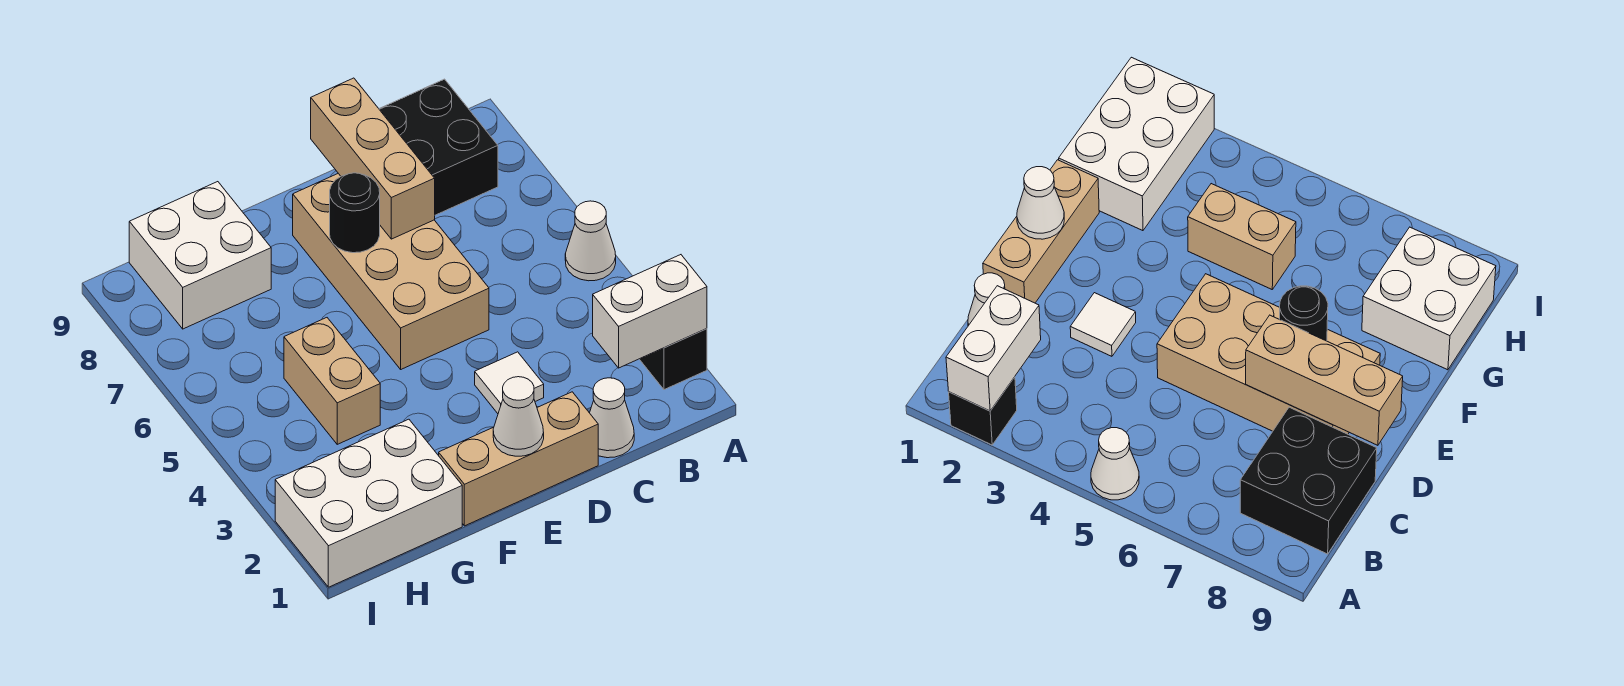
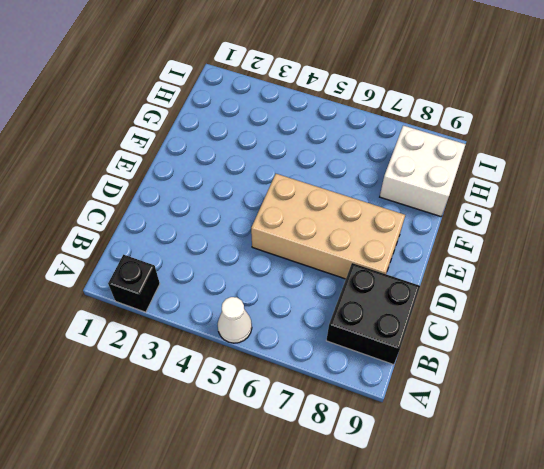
none -> white 1x1 cone [590,378,634,458]
none -> tan 1x3 brick [439,392,598,526]
none -> white 1x1 tile [475,352,544,413]

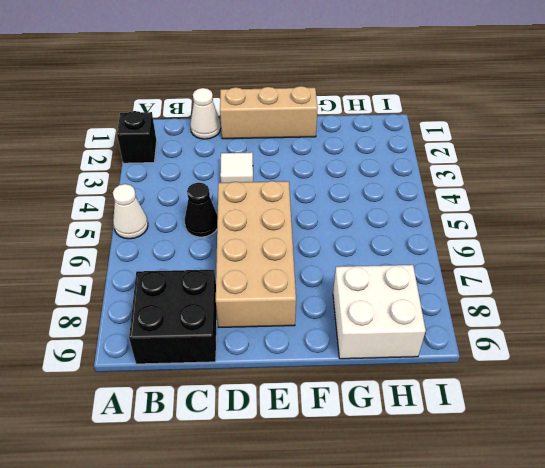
black 1x1 cone [185,183,218,237] -> none
none -> white 2x3 brick [275,419,462,587]
none -> tan 1x2 brick [284,318,380,444]
none -> white 1x2 brick [593,255,707,368]

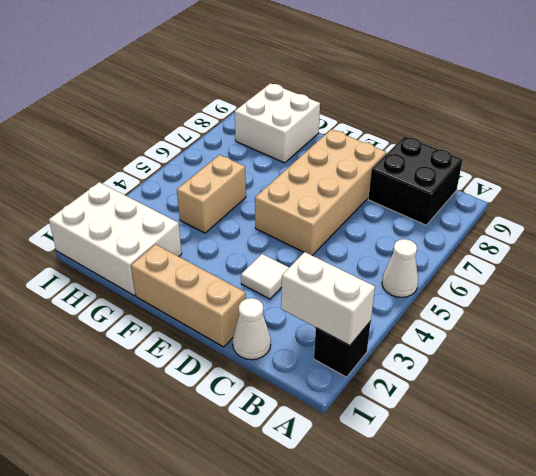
none -> tan 1x3 brick [311,78,435,239]
none -> white 1x1 cone [493,377,544,456]
none -> black 1x1 round brick [330,173,380,253]

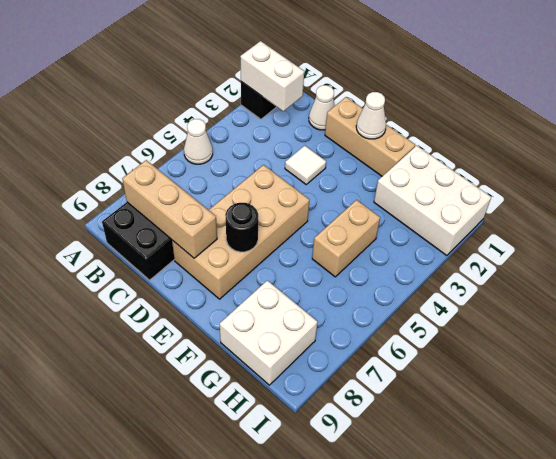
tan 1x3 brick [122,160,217,258] -> tan 1x3 brick turned to [311,78,435,239]

